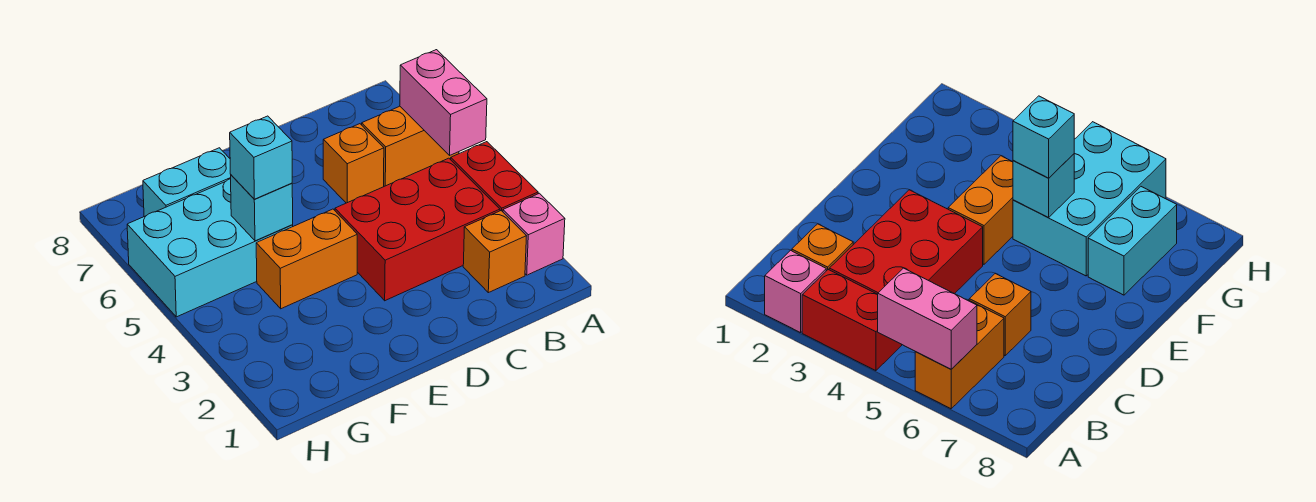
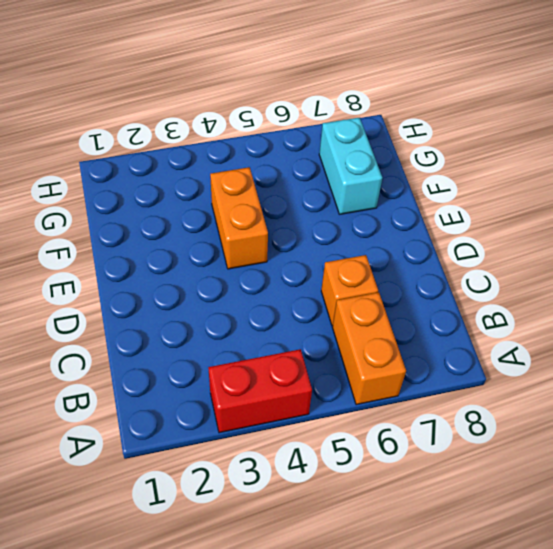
none -> pink 1x1 brick [503,193,565,275]
none -> orange 1x1 brick [463,211,526,293]
none -> red 2x3 brick [335,158,500,301]

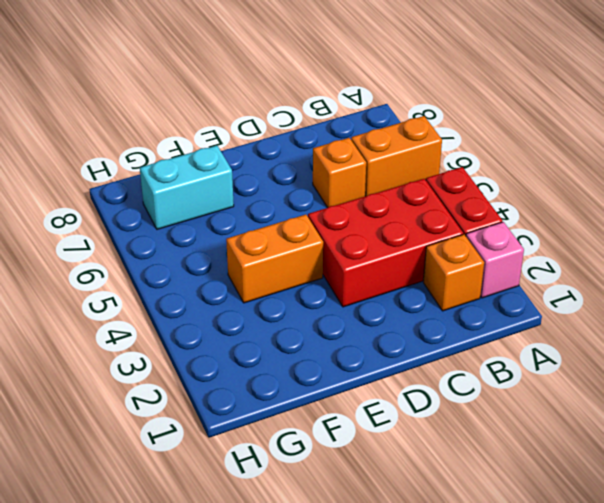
none -> cyan 2x3 brick [127,179,293,317]
none -> pink 1x2 brick [400,50,487,155]
none -> cyan 1x1 brick [231,175,293,241]

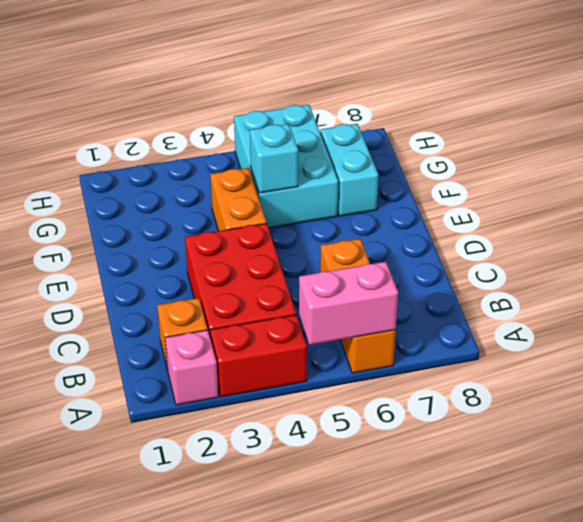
none -> cyan 1x1 brick [230,116,292,199]

